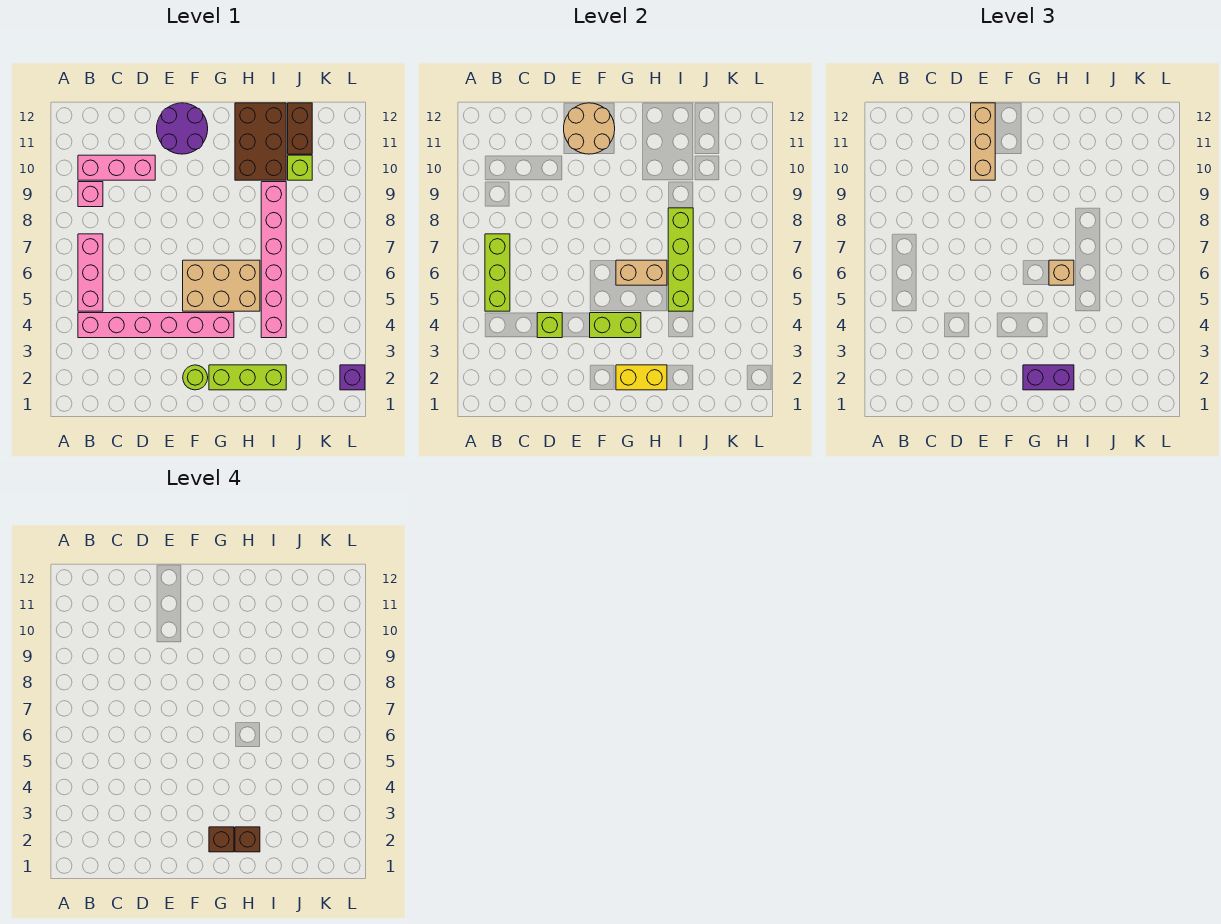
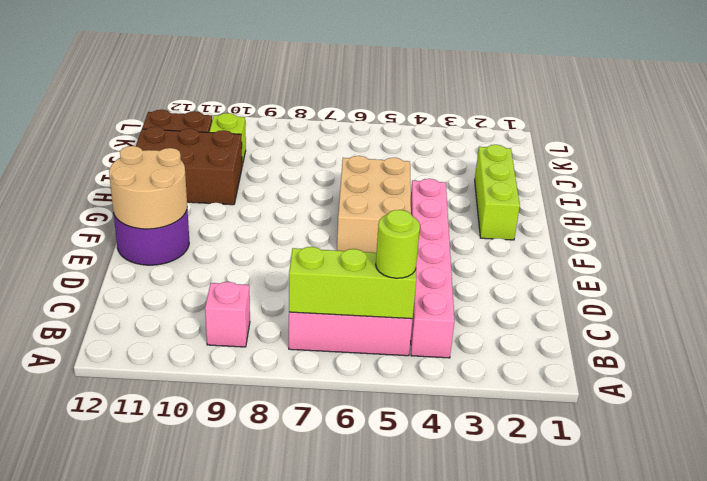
lime 1x1 round brick [376,210,420,278] -> lime 1x1 round brick moved to [183,365,208,390]
none -> pink 1x3 brick [78,155,155,180]
none -> pink 1x6 brick [261,182,286,338]
none -> purple 1x1 brick [340,365,365,390]

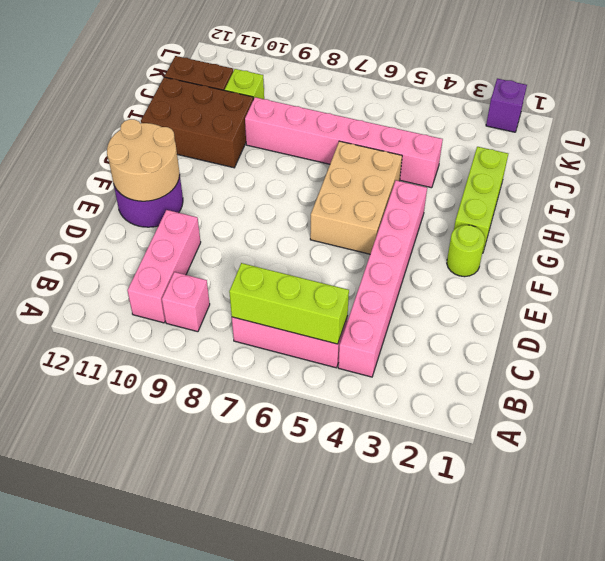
none -> lime 1x1 brick [537,313,562,338]
none -> lime 1x2 brick [590,313,641,338]
none -> yellow 1x2 brick [616,365,667,390]

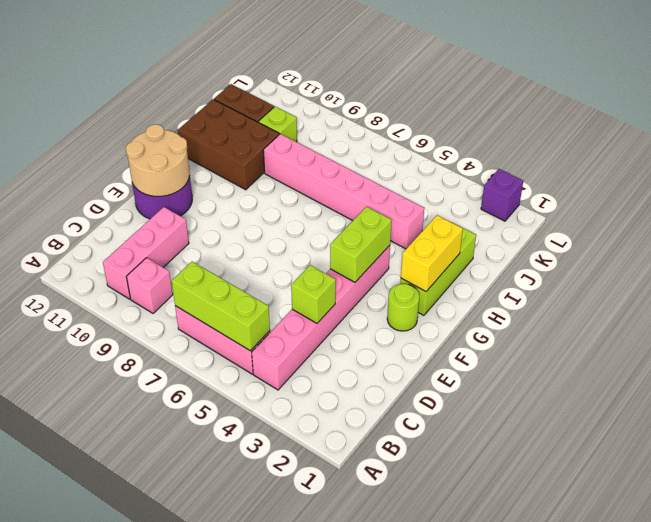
none -> tan 2x3 brick [183,260,260,311]
none -> tan 1x2 brick [616,260,667,285]
none -> lime 1x4 brick [668,208,693,311]

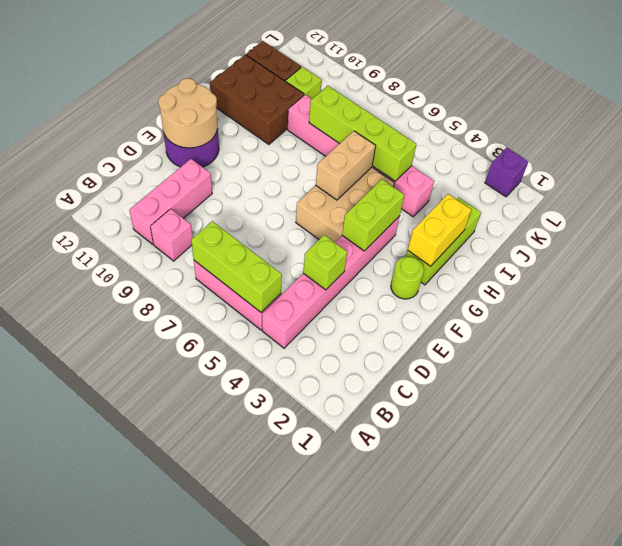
none -> tan 1x3 brick [971,103,995,180]
none -> purple 1x2 brick [1023,365,1074,390]
none -> tan 1x1 brick [1049,260,1074,285]

